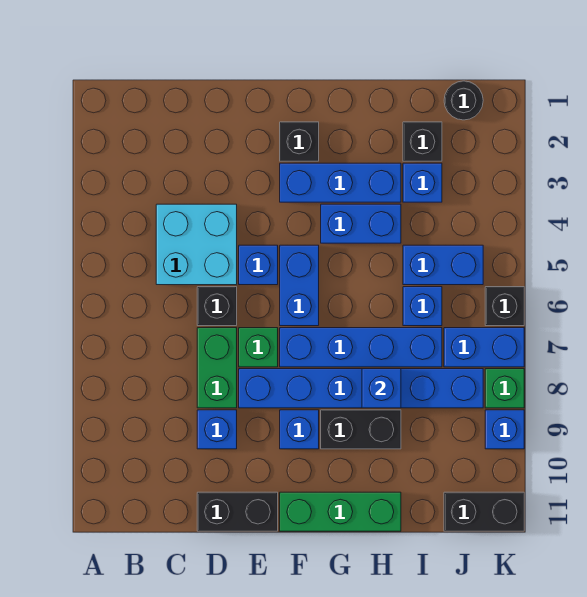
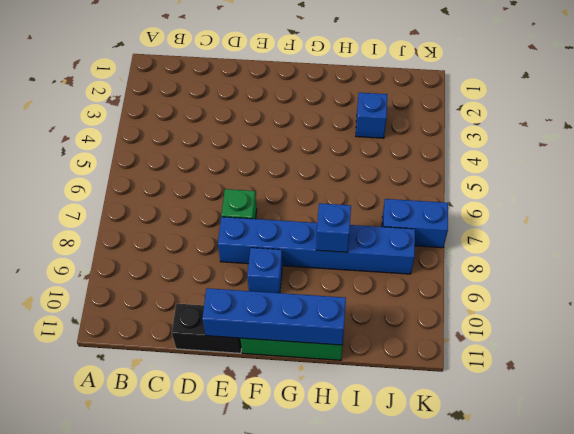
blue 1x4 brick [202,288,346,345] -> blue 1x4 brick moved to [280,328,442,367]
none -> cyan 2x2 brick [156,204,237,285]
none -> black 1x1 brick [197,287,237,326]
none -> green 1x2 brick [197,328,237,408]

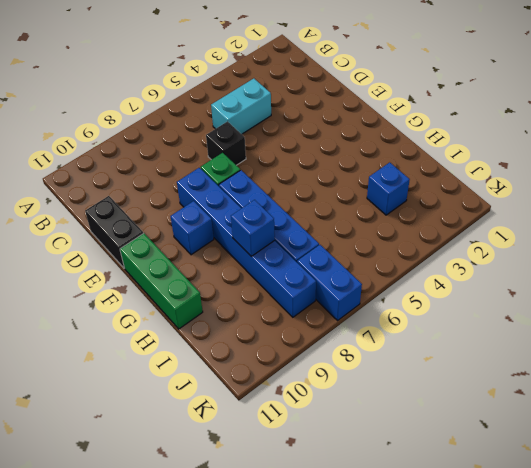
cyan 1x2 brick [211,78,271,134] -> cyan 2x2 brick [156,204,237,285]
none -> green 1x2 brick [197,328,237,408]
none -> blue 1x1 brick [197,410,237,449]
none -> blue 1x1 brick [239,245,278,285]

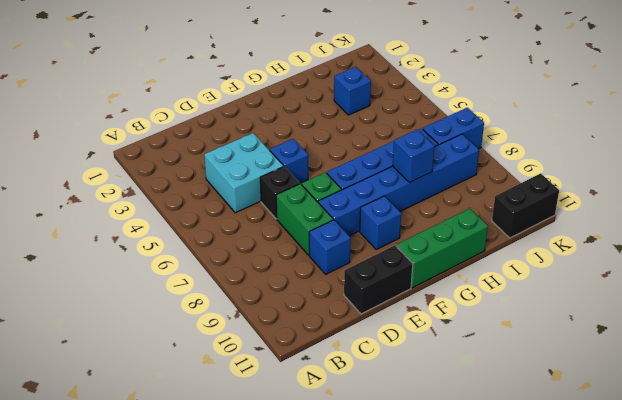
none -> black 1x1 brick [280,122,319,161]
none -> blue 1x3 brick [280,163,401,202]
none -> blue 1x2 brick [280,245,319,326]

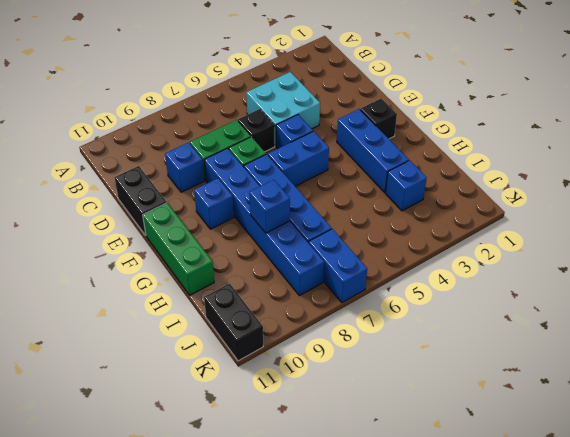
none -> blue 1x2 brick [321,204,401,243]
none -> black 1x2 brick [321,410,401,449]
none -> black 1x1 brick [403,122,442,161]

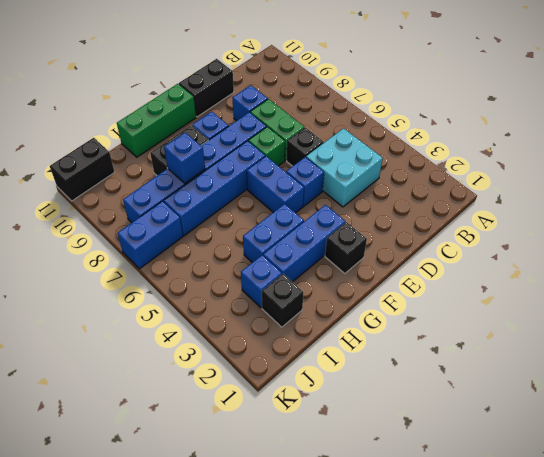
none -> blue 1x2 brick [403,245,483,285]
none -> blue 1x1 brick [403,287,442,326]
none -> black 1x1 round brick [444,81,483,120]

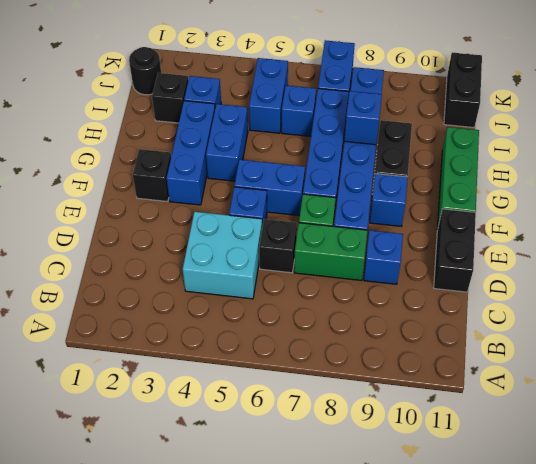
none -> black 1x1 brick [485,287,524,326]
none -> green 1x1 brick [485,369,524,408]
none -> blue 1x1 brick [485,410,524,449]

